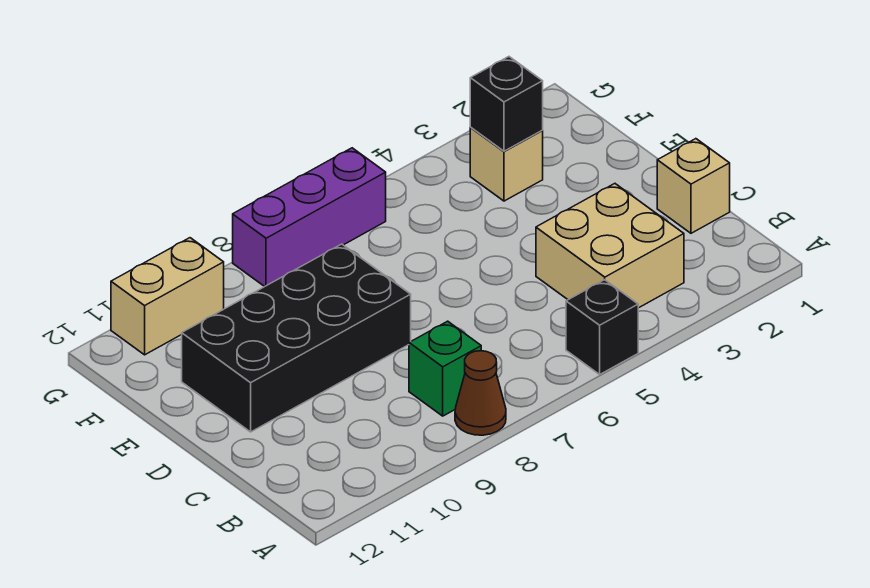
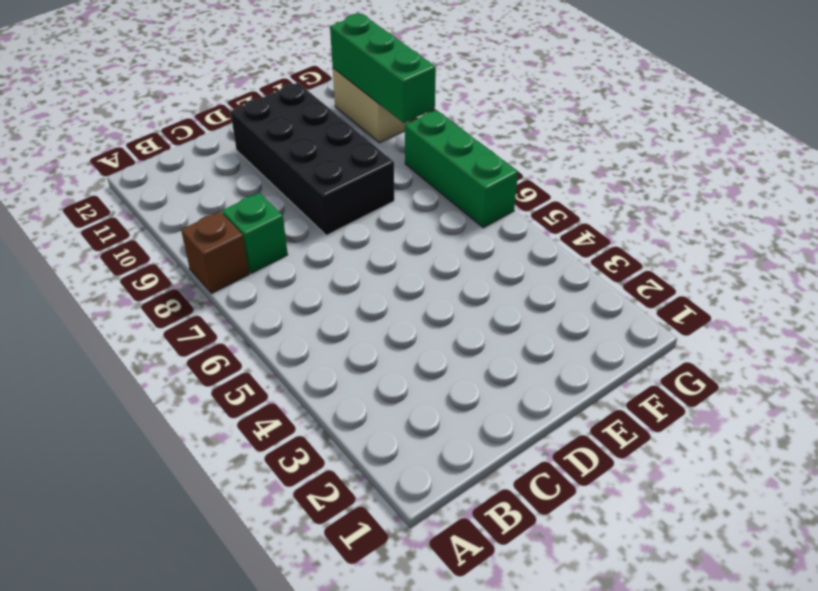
brown 1x1 brick [181,211,249,293] -> brown 1x1 cone [455,351,506,435]
green 1x3 brick [405,110,518,228] -> purple 1x3 brick [233,148,386,287]
green 1x3 brick [330,14,436,123] -> none
none -> black 1x1 brick [566,280,638,374]
none -> tan 2x2 brick [536,184,684,308]

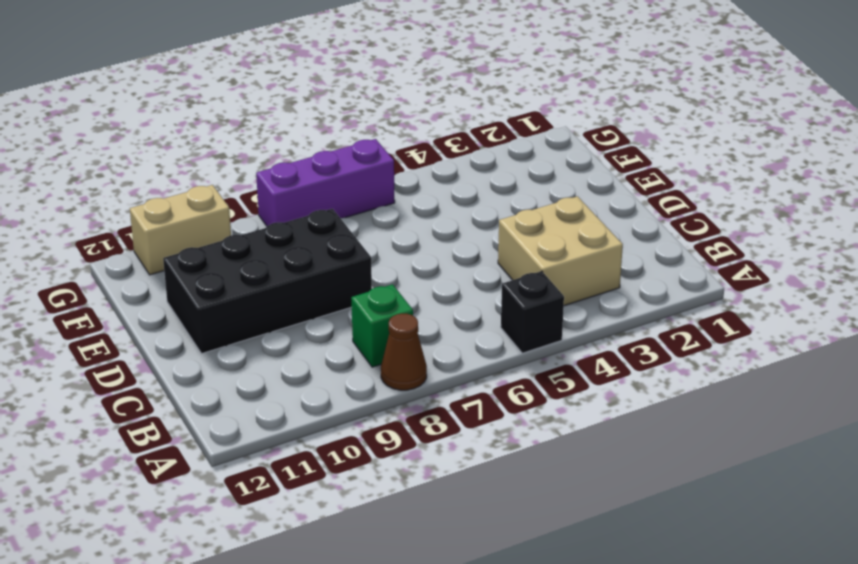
none -> tan 1x1 brick [657,139,730,233]
none -> tan 1x1 brick [470,128,543,201]

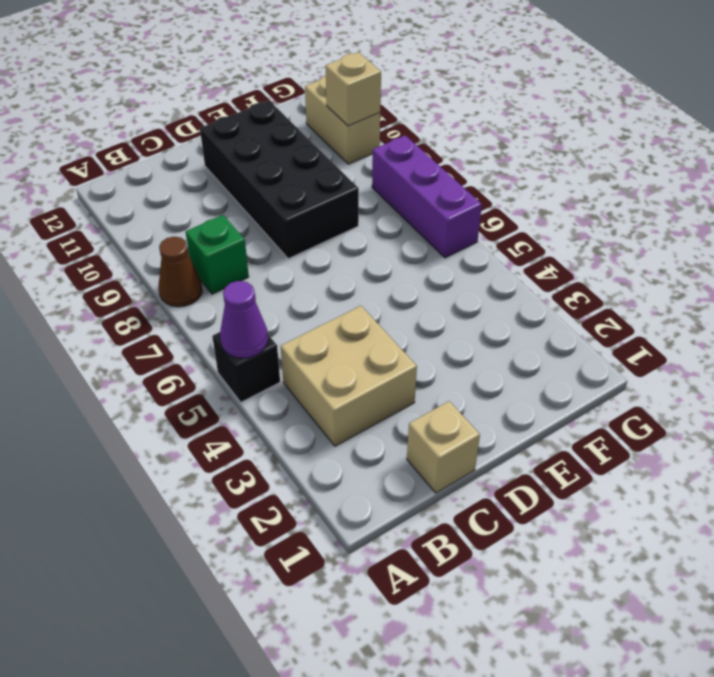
purple 1x1 cone [220,281,268,358] -> none
tan 1x1 brick [326,52,381,126] -> tan 1x1 brick moved to [470,128,543,201]
none -> black 1x1 brick [470,57,543,151]

